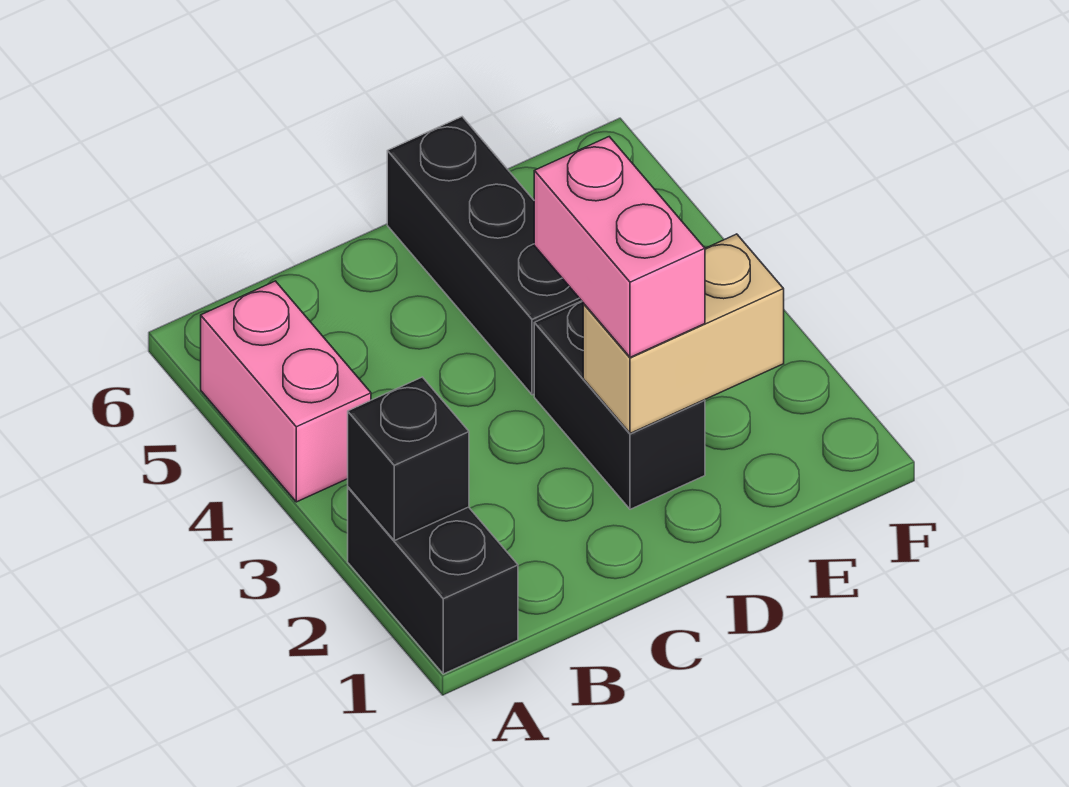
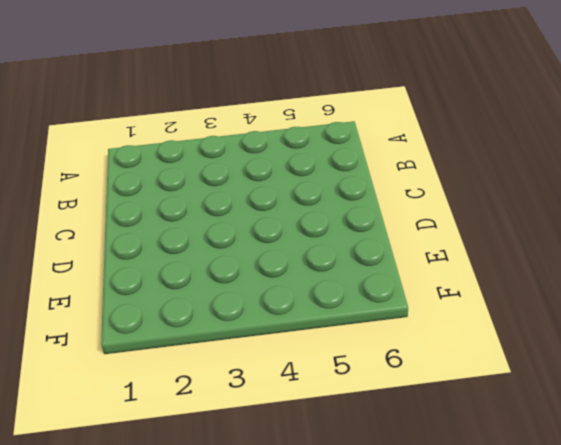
none -> black 1x2 brick [348,487,518,674]
none -> pink 1x2 brick [201,281,371,502]

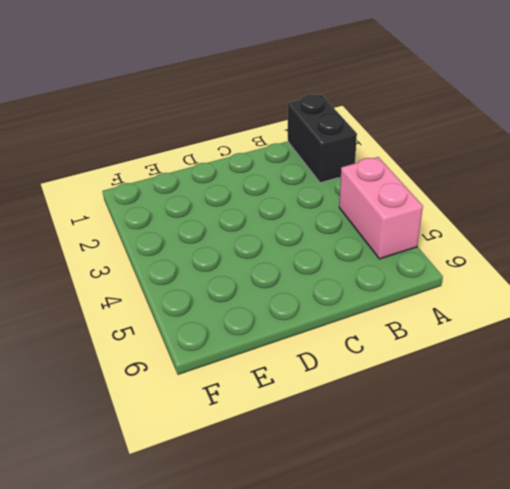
none -> black 1x2 brick [534,301,705,509]
none -> black 1x3 brick [387,117,581,395]

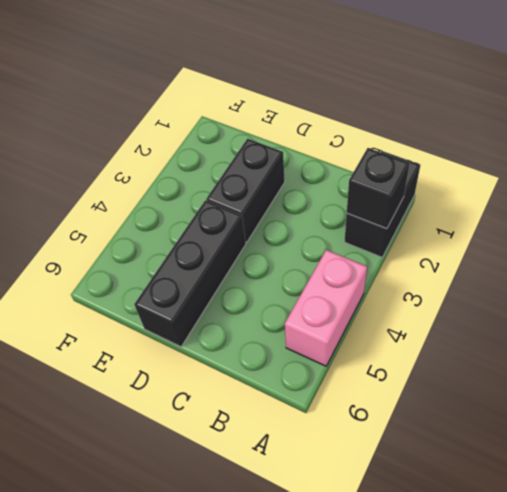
none -> tan 1x2 brick [583,234,784,433]
none -> pink 1x2 brick [534,137,705,357]

